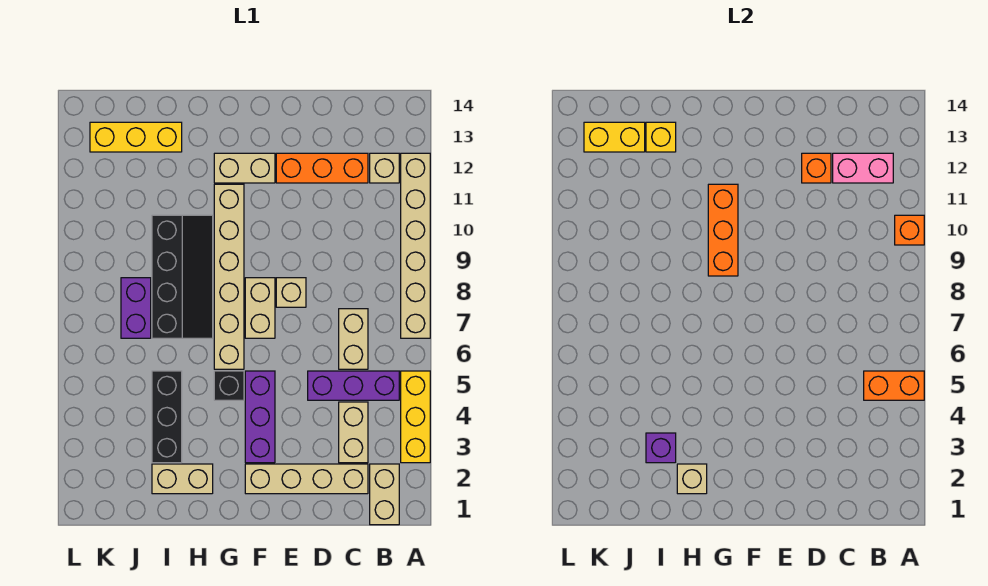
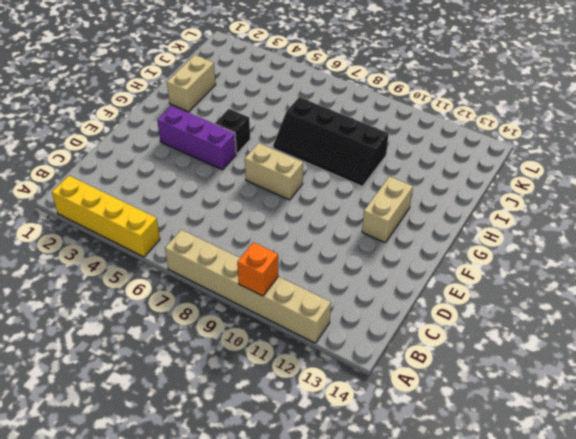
yellow 1x4 brick [52,176,160,257] -> yellow 1x3 brick [401,371,430,463]
none -> tan 1x2 brick [370,464,399,525]
none -> purple 1x3 brick [308,371,399,400]
none -> tan 1x1 brick [370,153,399,183]

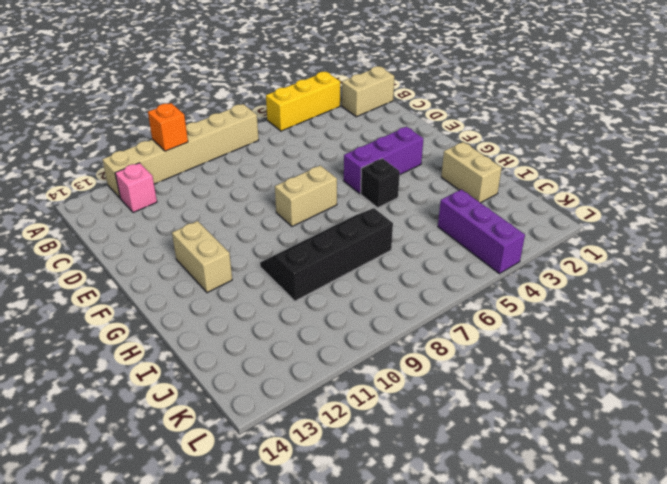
pink 1x1 brick [115,163,157,213] -> tan 1x1 brick [370,153,399,183]
purple 1x3 brick [438,189,525,274] -> purple 1x3 brick moved to [308,371,399,400]
none -> tan 1x4 brick [245,464,368,494]
none -> tan 1x2 brick [339,402,368,463]
none -> tan 1x2 brick [339,309,368,369]

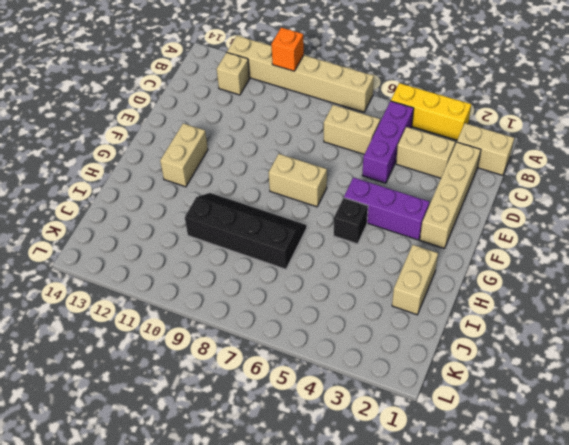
none -> orange 1x3 brick [276,153,368,183]
none -> tan 1x1 brick [276,278,306,307]
none -> tan 1x6 brick [214,184,244,369]

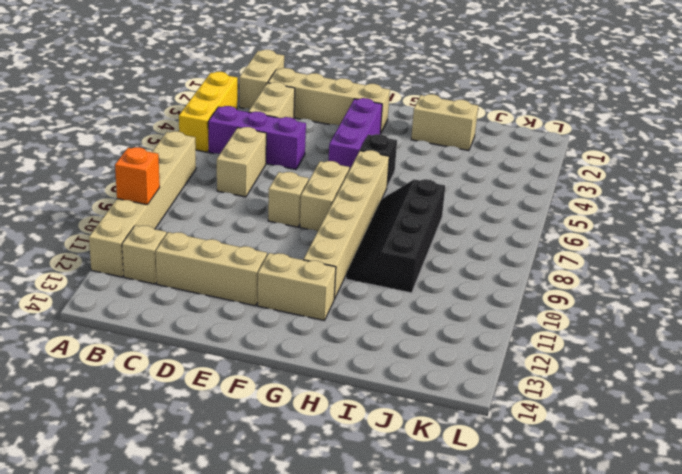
tan 1x3 brick [156,232,267,306] -> orange 1x3 brick [276,153,368,183]
none -> black 1x3 brick [152,371,182,463]
none -> yellow 1x3 brick [90,122,182,152]
none -> purple 1x2 brick [121,278,151,338]

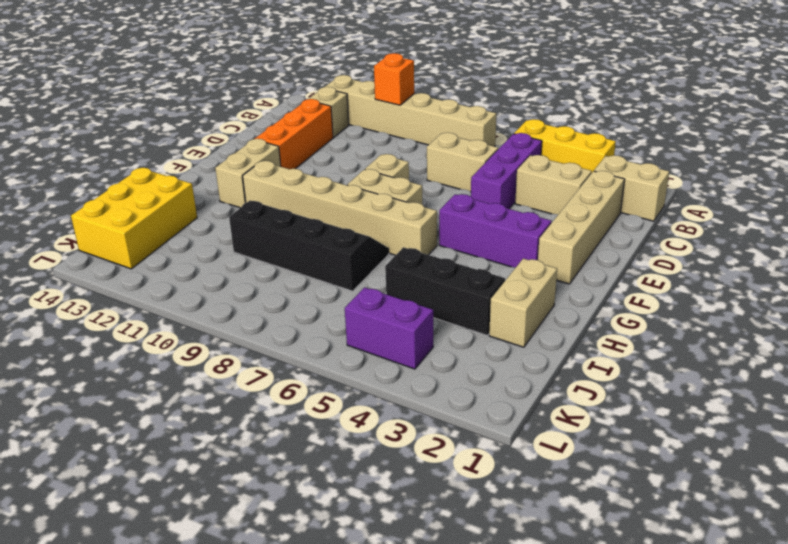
yellow 2x3 brick [71,168,197,269] -> yellow 1x3 brick [90,122,182,152]
purple 1x2 brick [345,287,433,369] -> purple 1x2 brick moved to [121,278,151,338]
none -> black 1x1 brick [214,371,244,400]
none -> orange 1x2 brick [864,371,924,400]
none -> pink 1x2 brick [833,153,893,183]

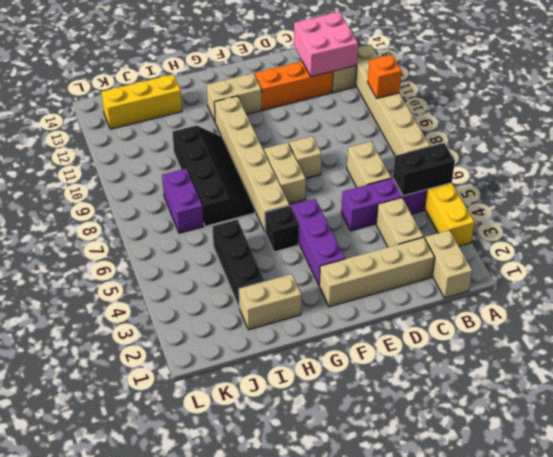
black 1x2 brick [393,143,455,196] -> orange 1x2 brick [864,371,924,400]
pink 2x2 brick [294,12,358,77] -> pink 1x2 brick [833,153,893,183]
none -> orange 1x1 brick [802,153,831,183]
none -> orange 1x3 brick [708,184,738,276]
none -> tan 1x1 brick [677,464,707,494]

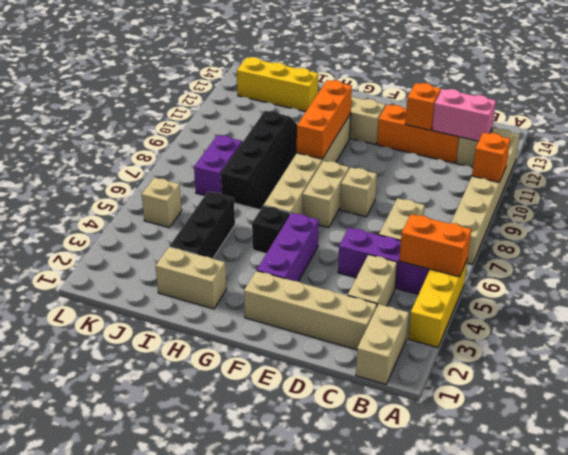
tan 1x1 brick [142,178,182,227] -> tan 1x1 brick moved to [677,464,707,494]
none -> purple 1x1 brick [646,433,676,463]
none -> yellow 1x1 brick [646,122,676,152]
none -> yellow 1x2 brick [584,122,645,152]

